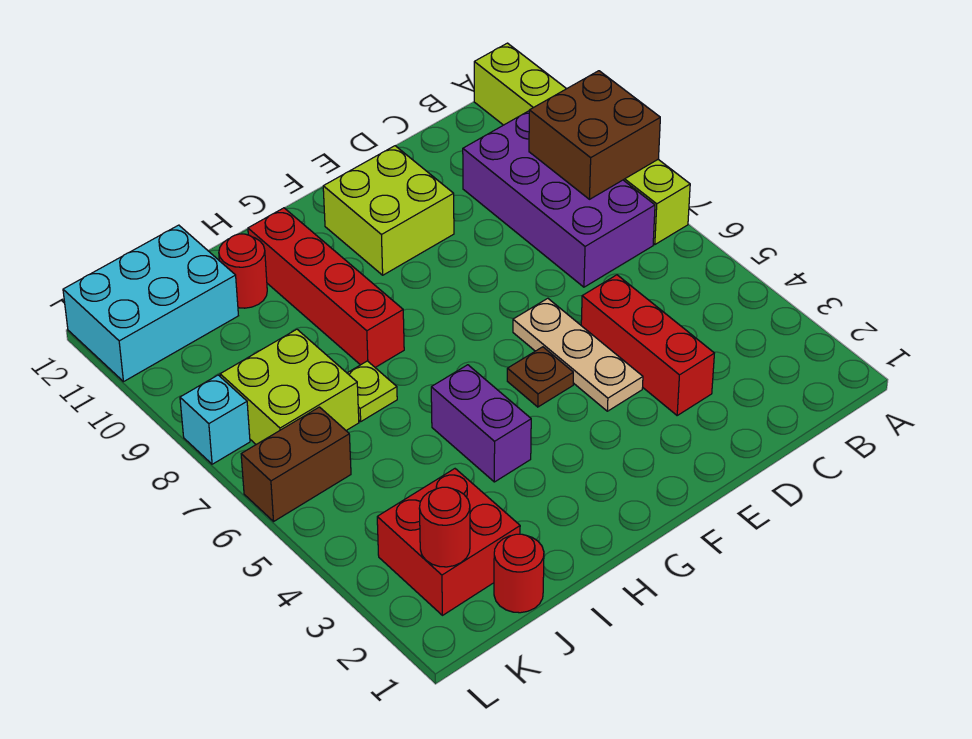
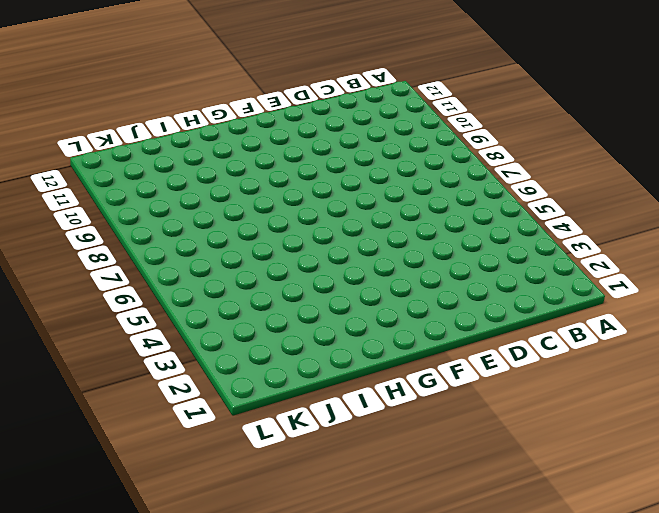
none -> lime 1x6 brick [474,43,690,245]
none -> purple 2x4 brick [463,111,655,287]
none -> red 1x3 brick [581,275,714,415]

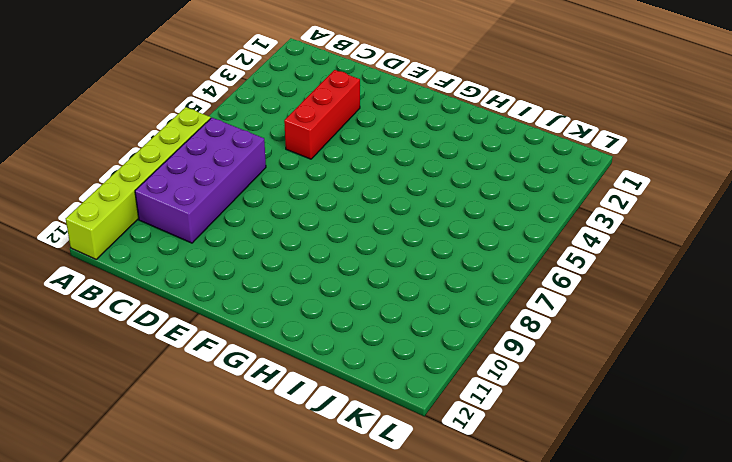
none -> tan 1x3 plate [513,298,643,411]
none -> lime 2x2 brick [323,146,454,275]
none -> brown 1x1 plate [507,347,573,407]

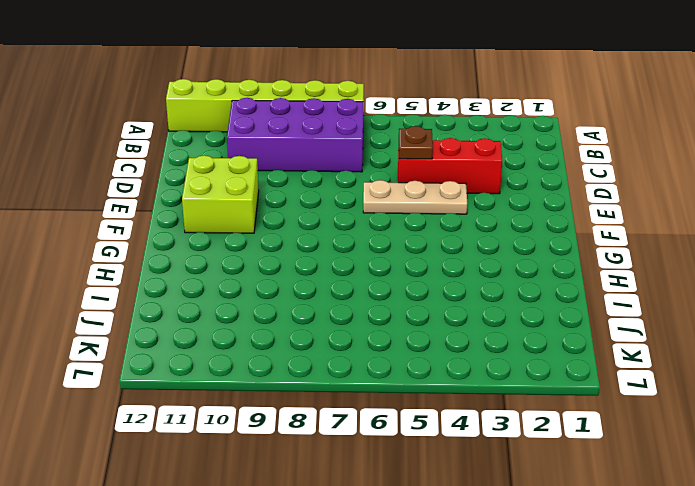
brown 1x1 plate [399,126,433,159] -> brown 1x1 plate moved to [507,347,573,407]
none -> purple 1x2 brick [431,365,531,482]
none -> red 1x4 brick [248,208,404,367]
none -> lime 1x1 plate [347,361,397,421]

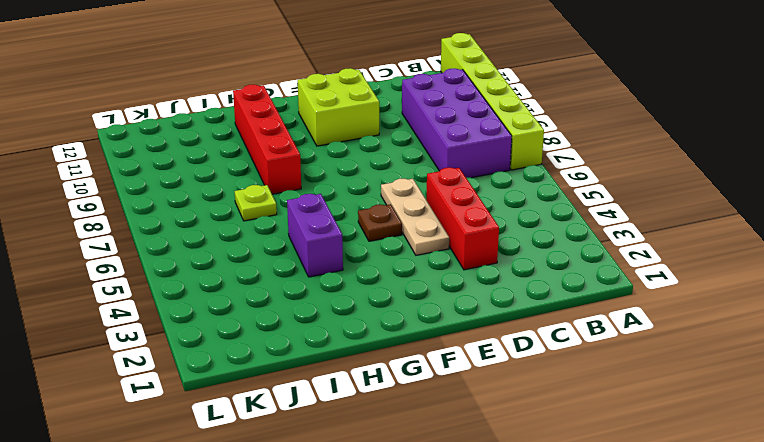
none -> red 1x1 round brick [219,234,267,308]
none -> red 1x1 round brick [494,534,544,613]
none -> red 2x2 brick [377,469,520,615]

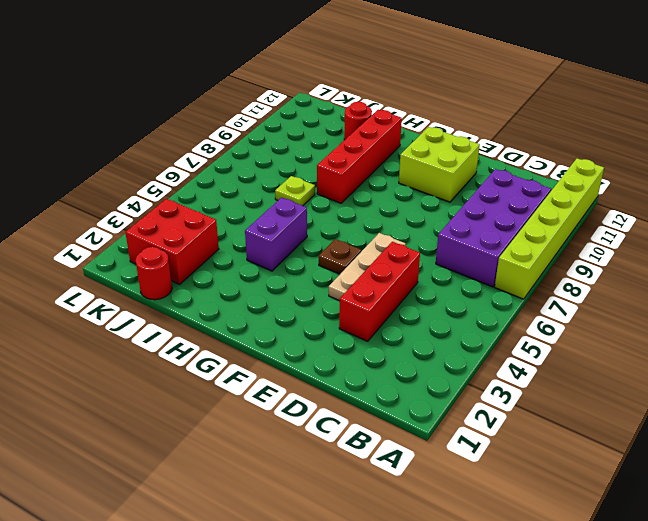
none -> lime 2x2 brick [220,329,359,444]
none -> cyan 2x3 brick [63,225,238,382]
none -> brown 1x2 brick [241,407,351,521]

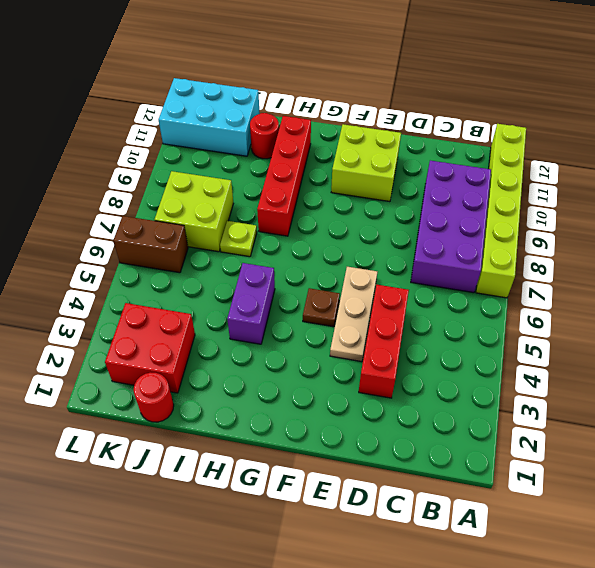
none -> cyan 1x1 brick [180,375,250,464]
none -> brown 2x2 brick [529,71,660,199]
none -> red 1x1 round brick [419,487,470,567]

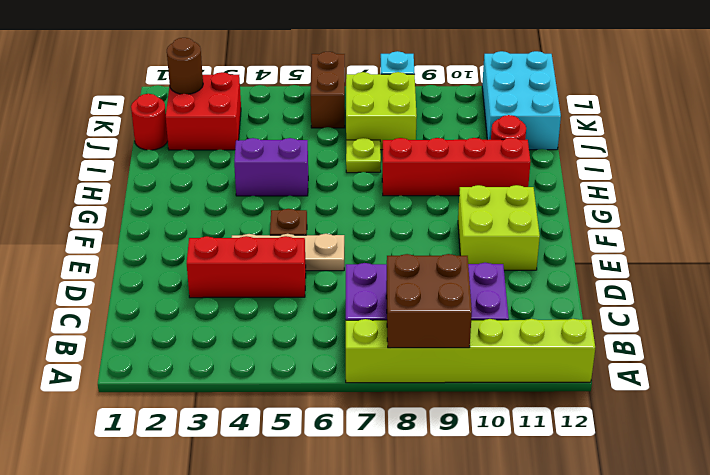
brown 1x1 round brick [167,38,203,94] -> red 1x1 round brick [419,487,470,567]

